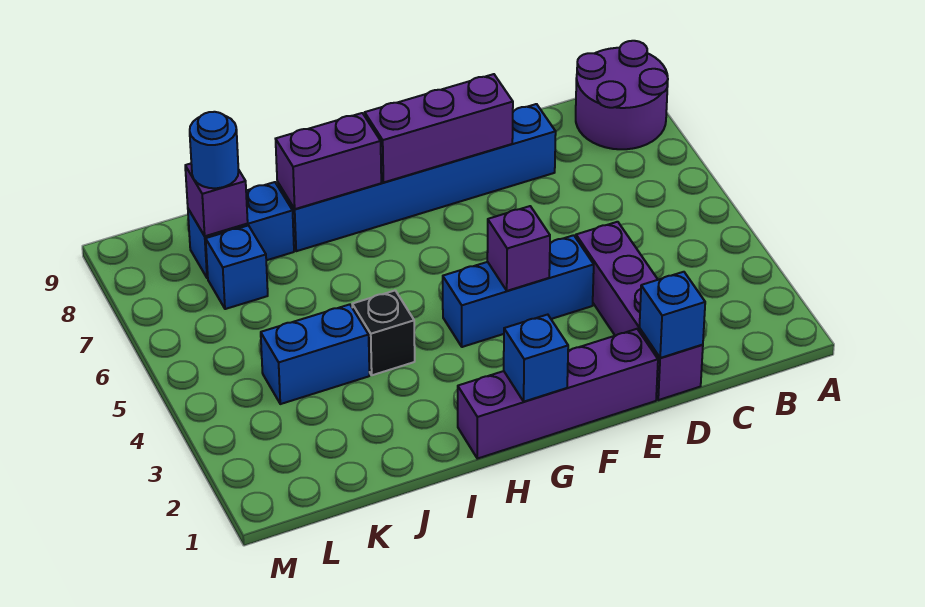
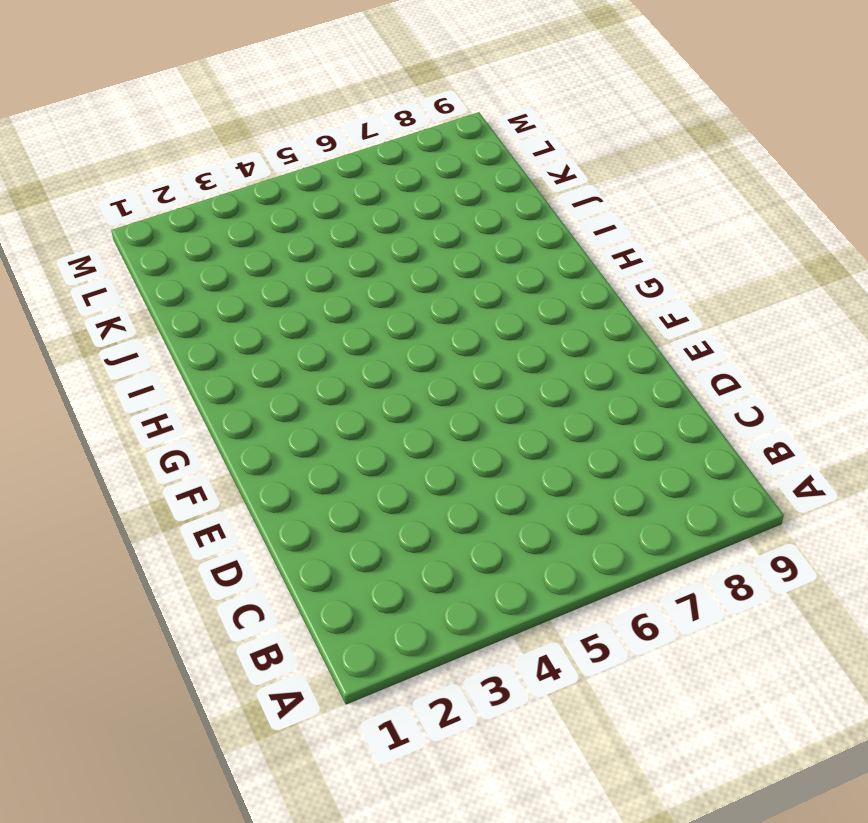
none -> purple 2x2 round brick [576,41,668,149]
none -> purple 1x4 brick [576,222,703,400]
none -> blue 1x6 brick [277,104,556,251]

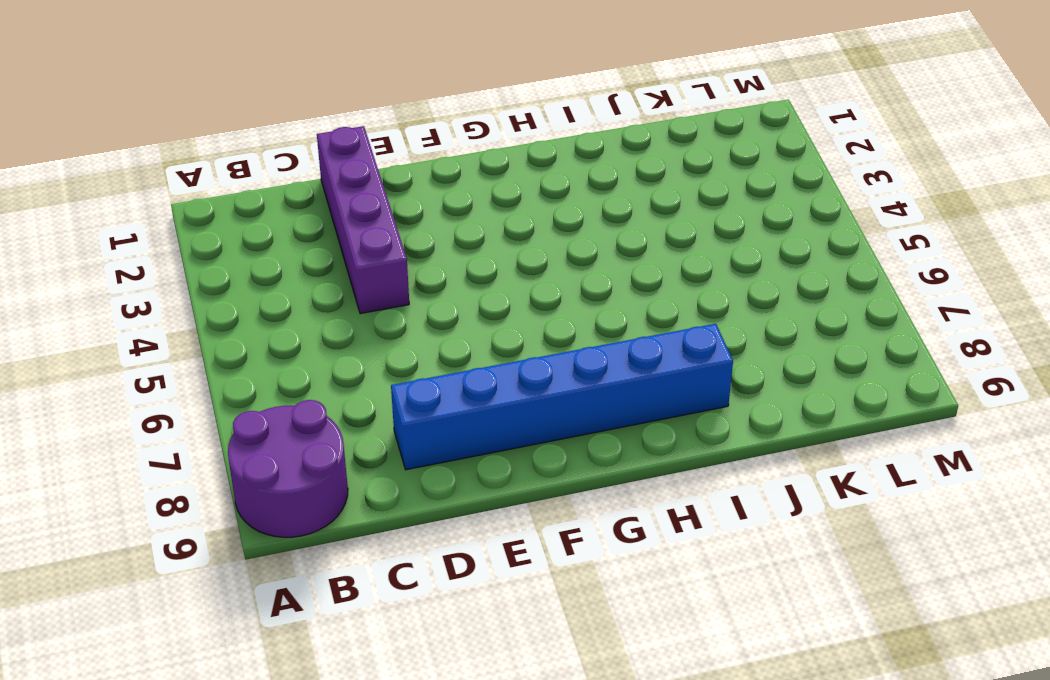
none -> purple 1x4 brick [458,329,658,459]
none -> blue 1x3 brick [443,235,594,347]
none -> black 1x1 brick [352,291,415,375]

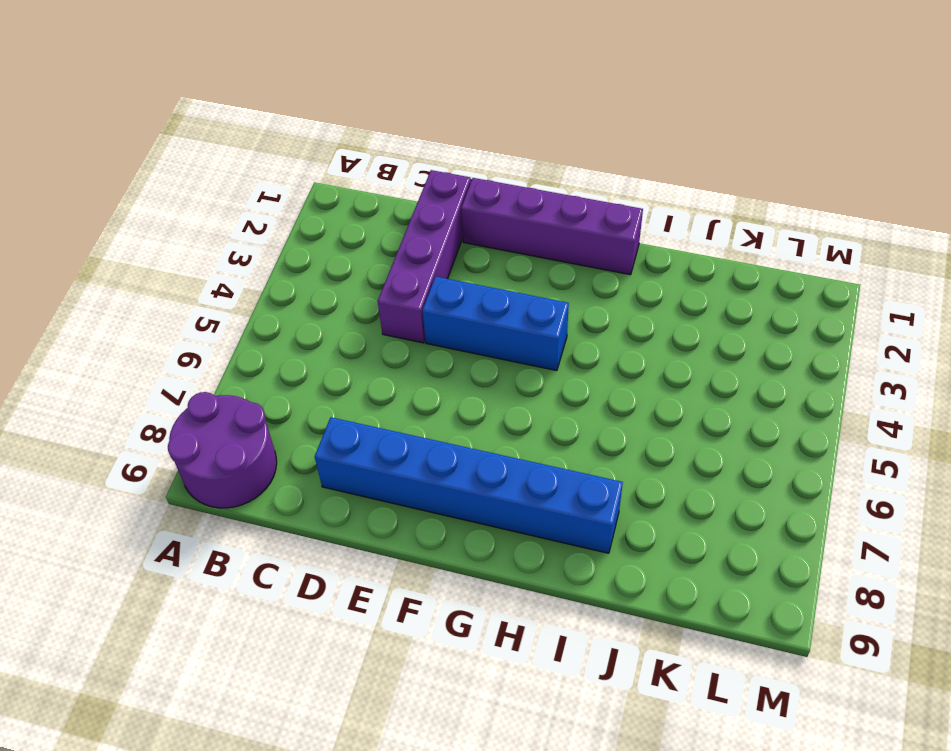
none -> black 1x1 brick [352,291,415,375]
none -> blue 1x2 brick [261,304,369,404]
none -> blue 1x2 brick [188,182,294,278]

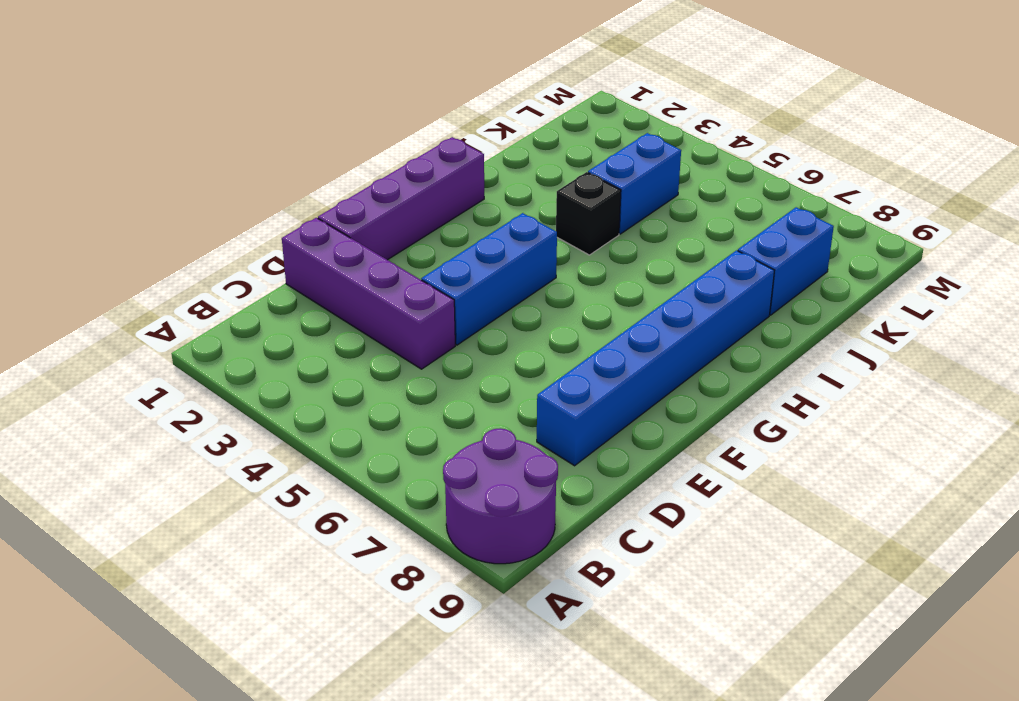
none -> blue 1x1 brick [206,225,268,309]
none -> blue 1x1 brick [639,272,705,358]
none -> purple 1x3 brick [365,74,513,182]

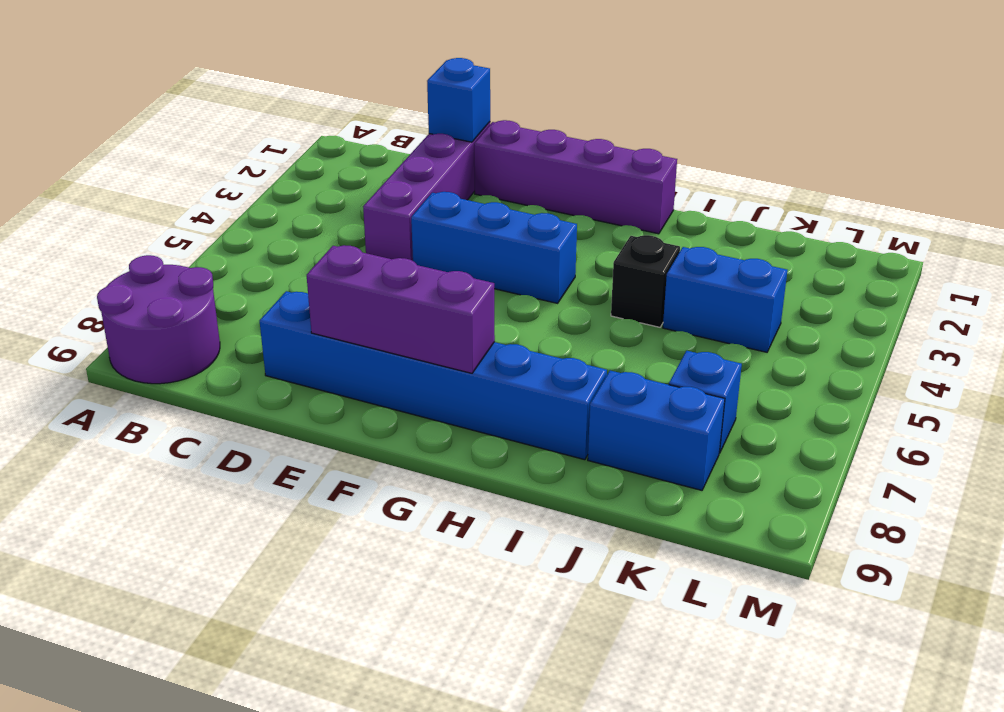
none -> purple 1x1 brick [487,206,550,291]
none -> blue 1x1 brick [504,315,568,402]
none -> purple 1x2 brick [276,113,381,209]

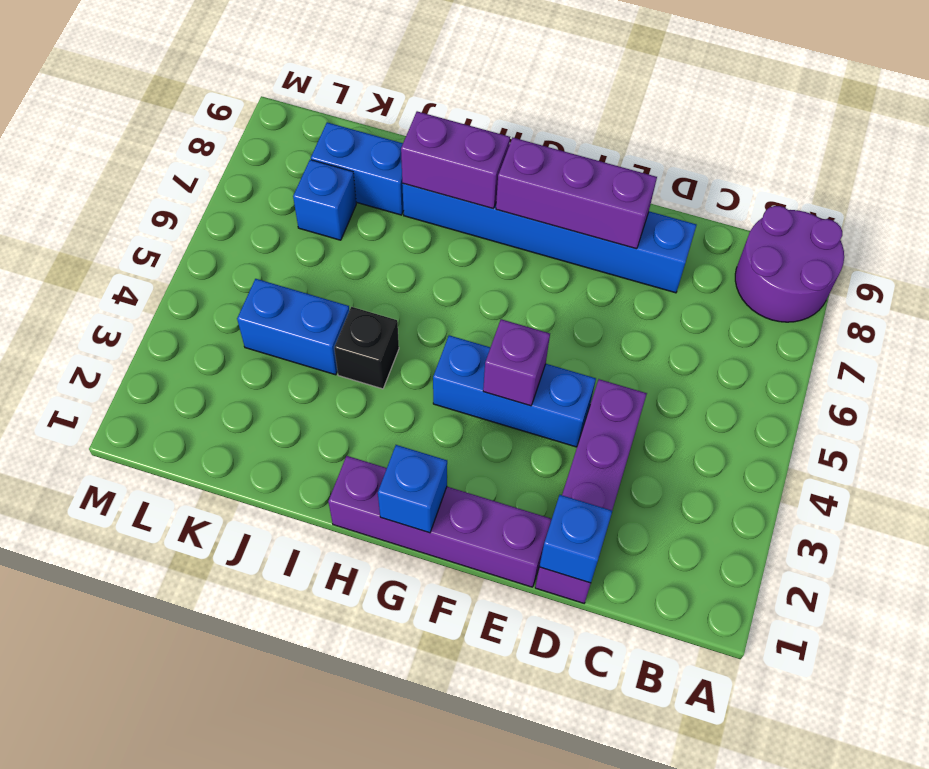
none -> purple 1x1 brick [185,164,248,236]
none -> blue 1x1 round brick [190,112,239,188]

